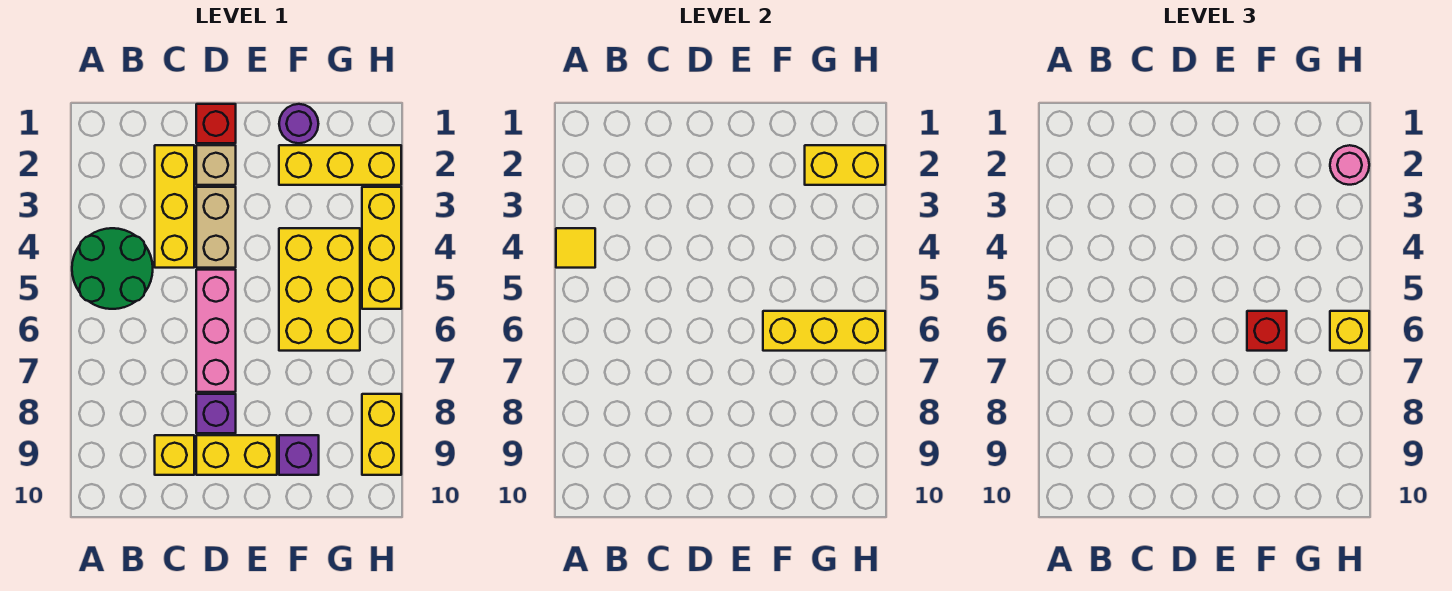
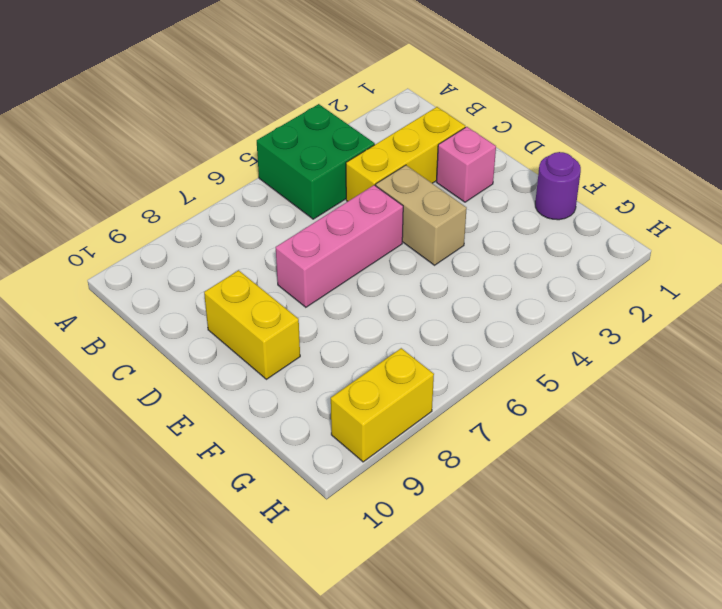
green 2x2 brick [257,104,375,219] -> green 2x2 round brick [72,228,153,309]
pink 1x1 brick [437,127,496,202] -> tan 1x1 brick [196,145,236,185]
tan 1x2 brick [376,165,467,265] -> tan 1x2 brick turned to [196,187,236,268]
none -> yellow 1x1 brick [155,435,194,475]
none -> red 1x1 brick [196,104,236,143]
none -> purple 1x1 brick [196,394,236,433]

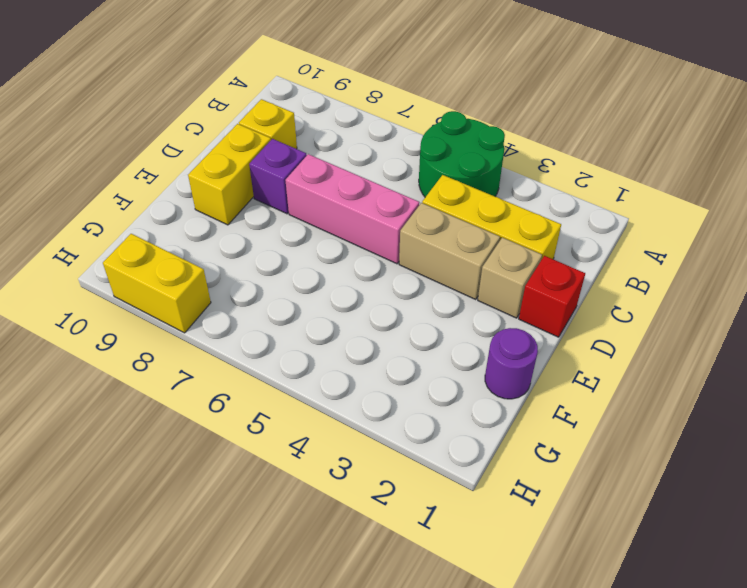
none -> yellow 1x3 brick [279,145,401,185]
none -> yellow 2x3 brick [279,228,360,351]
none -> purple 1x1 brick [279,435,319,475]

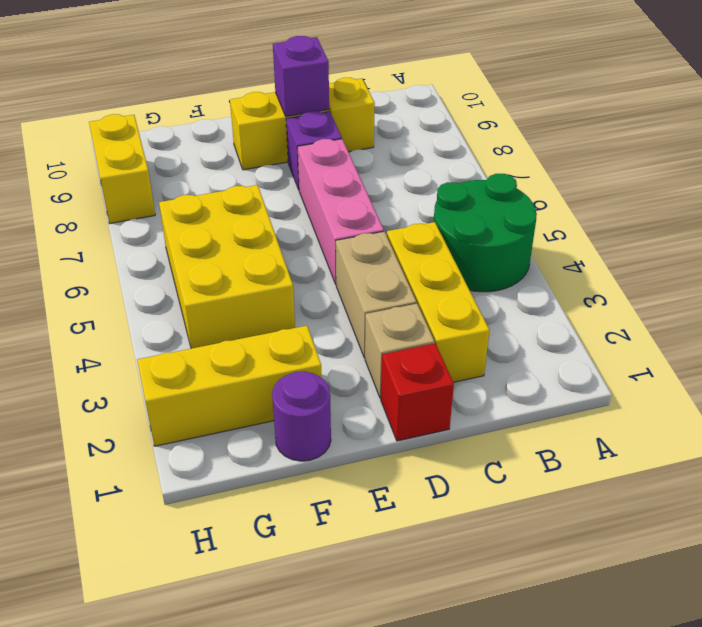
purple 1x1 brick [273,36,329,117] -> purple 1x1 brick moved to [279,435,319,475]
none -> yellow 1x3 brick [362,187,401,309]
none -> yellow 1x1 tile [556,228,595,268]
none -> yellow 1x3 brick [763,311,885,351]

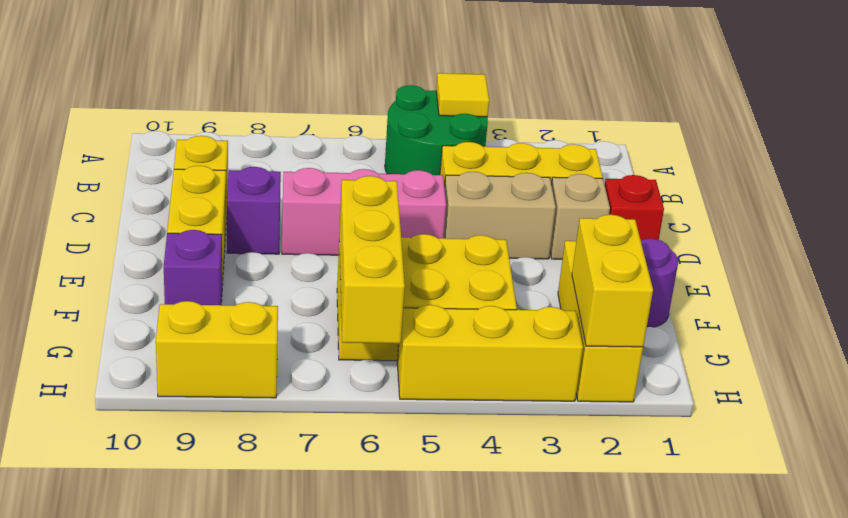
none -> red 1x1 brick [1247,311,1287,351]
none -> pink 1x1 round brick [1330,145,1369,185]
none -> yellow 1x1 brick [1330,311,1369,351]

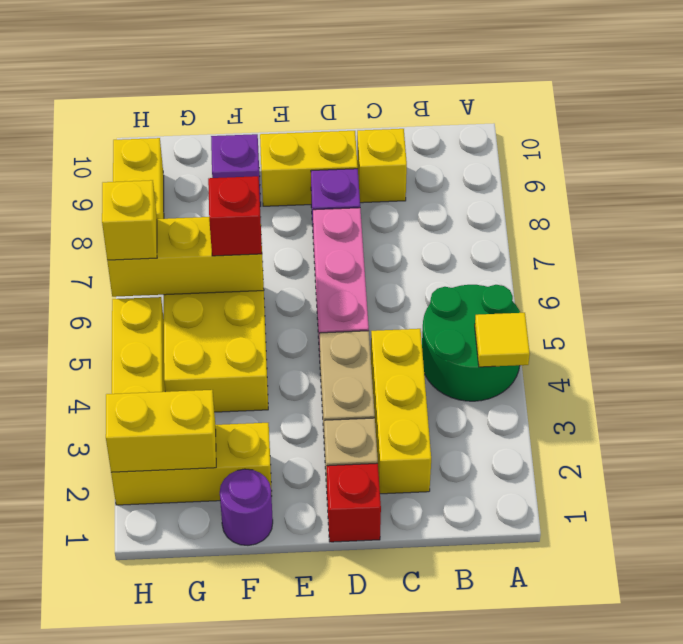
none -> pink 1x1 round brick [1330,145,1369,185]

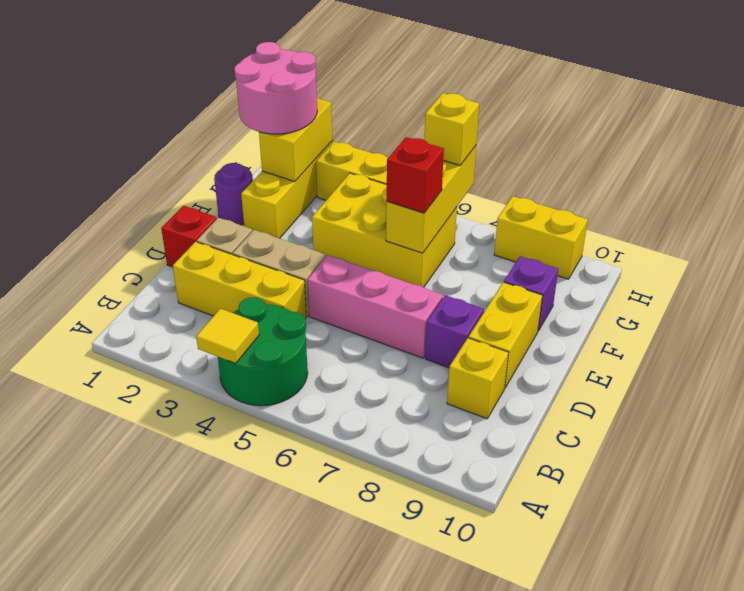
pink 2x2 round brick [234,42,317,134] -> pink 1x1 round brick [1330,145,1369,185]

